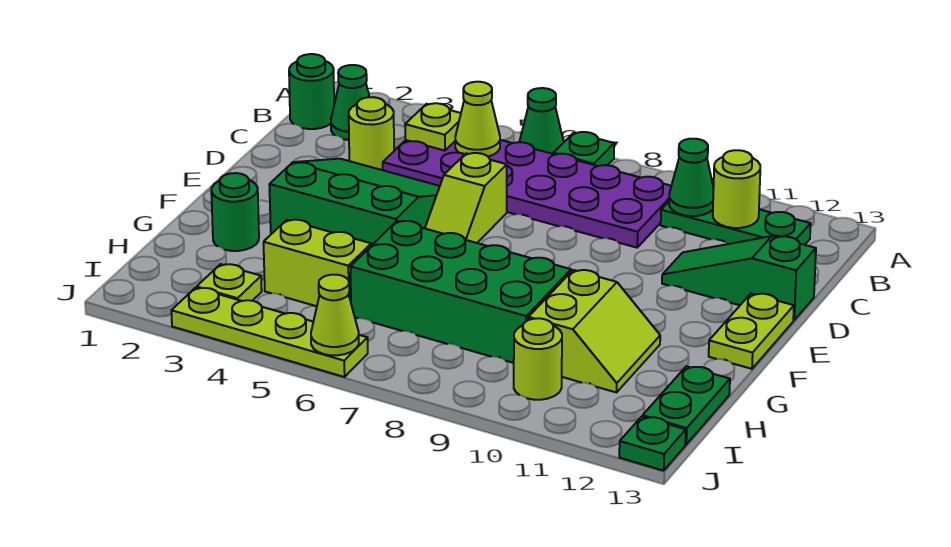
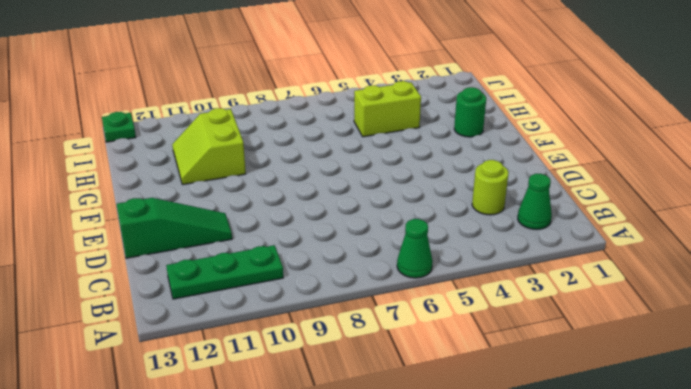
none -> green 1x1 plate [553,132,614,166]
none -> green 1x1 round brick [289,54,334,129]
none -> purple 2x6 plate [383,140,671,248]

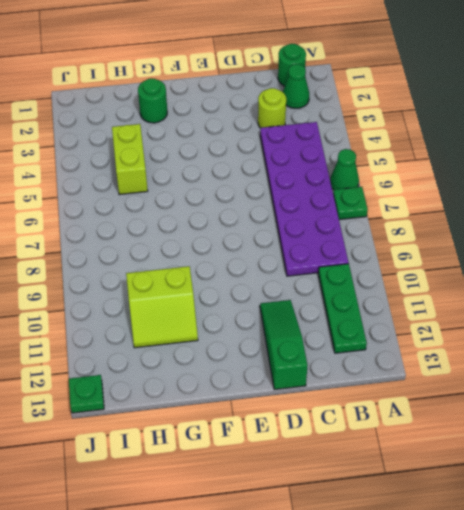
none -> green 3x3 slope [269,159,440,246]
none -> lime 1x2 slope [425,153,507,243]
none -> lime 1x2 plate [709,294,794,369]

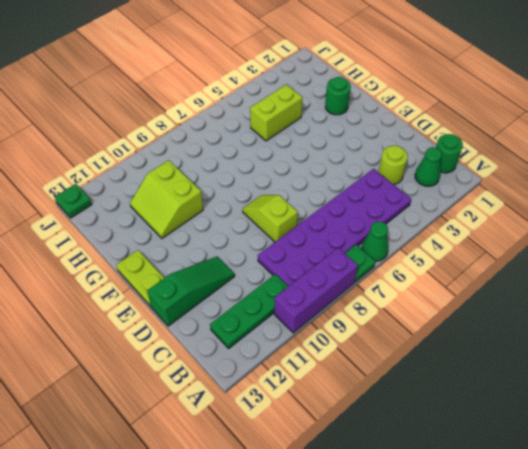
purple 1x3 brick [274,248,358,333] -> none
lime 1x2 slope [243,195,298,242] -> lime 1x2 slope moved to [425,153,507,243]
none -> green 3x3 slope [269,159,440,246]
none -> green 2x4 brick [351,221,571,363]
none -> green 1x2 plate [642,366,730,444]

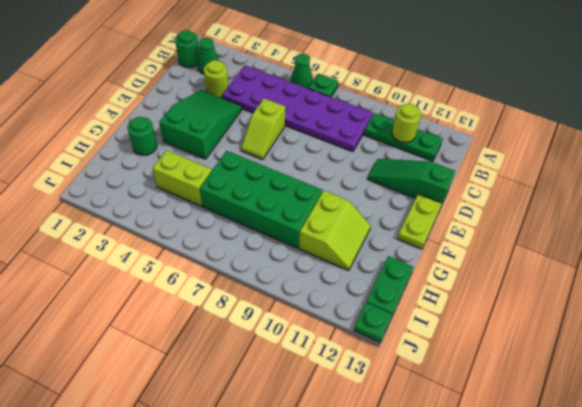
green 2x3 slope [159,90,242,159] -> green 3x3 slope [269,159,440,246]
none -> lime 1x1 plate [197,264,262,301]
none -> lime 1x1 round brick [514,318,562,400]
none -> lime 1x4 plate [171,288,368,377]

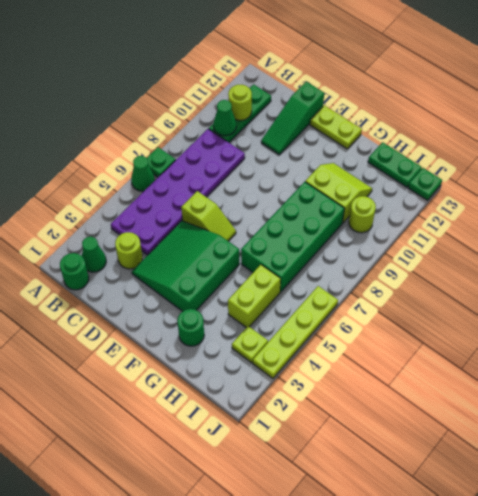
none -> lime 1x1 plate [405,103,461,151]
none -> lime 1x1 cone [455,82,500,157]
none -> lime 1x1 cone [311,275,359,355]

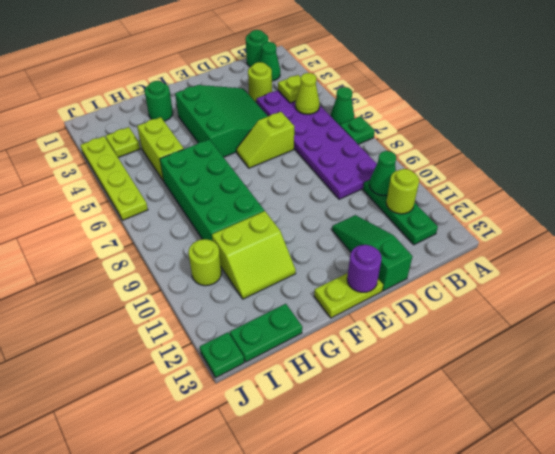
purple 1x1 round brick [347,245,382,292] -> none
none -> lime 1x1 cone [311,275,359,355]

